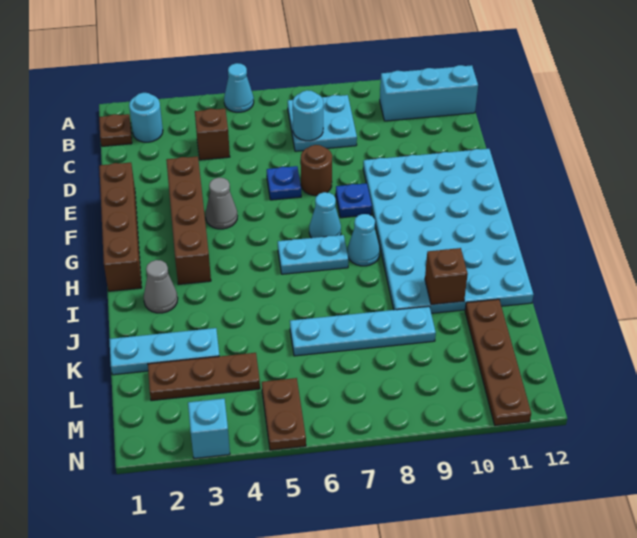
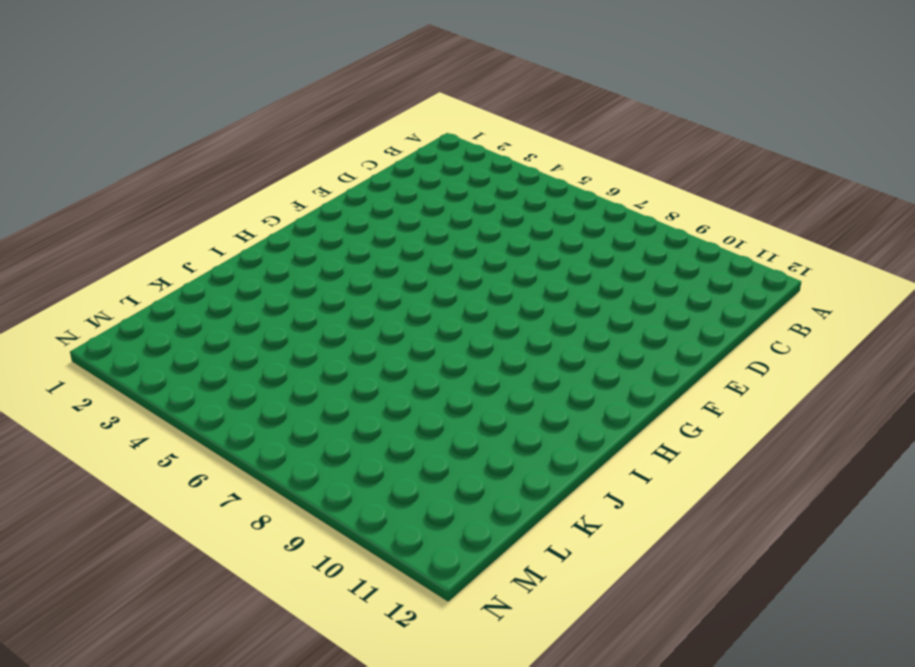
none -> cyan 1x1 cone [224,63,254,112]
none -> brown 1x1 plate [99,114,132,146]
none -> cyan 1x1 round brick [129,93,163,142]

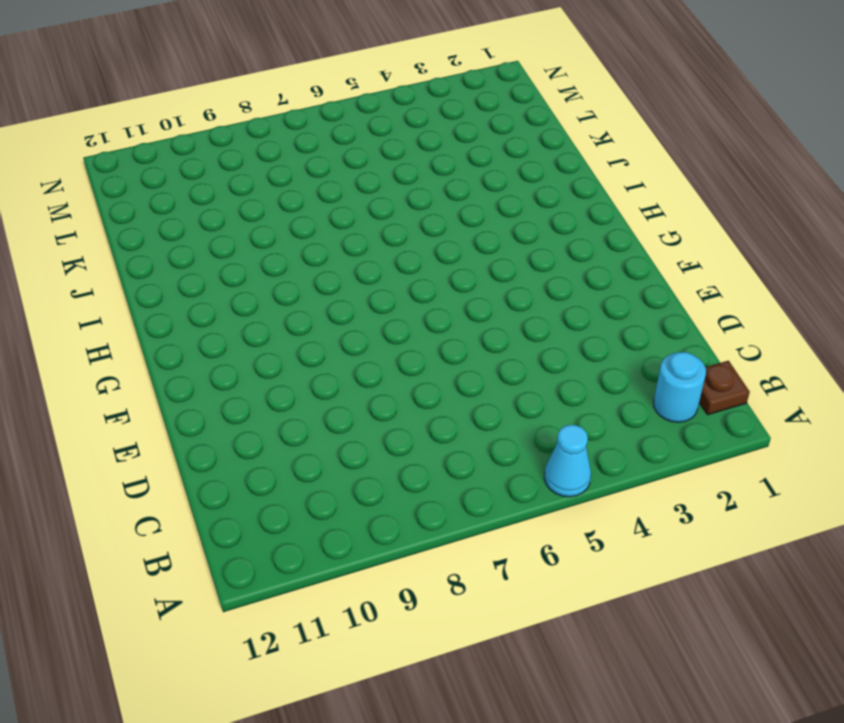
none -> cyan 2x2 plate [288,95,357,151]
none -> cyan 1x3 brick [380,65,478,121]
none -> brown 1x1 brick [195,109,230,160]

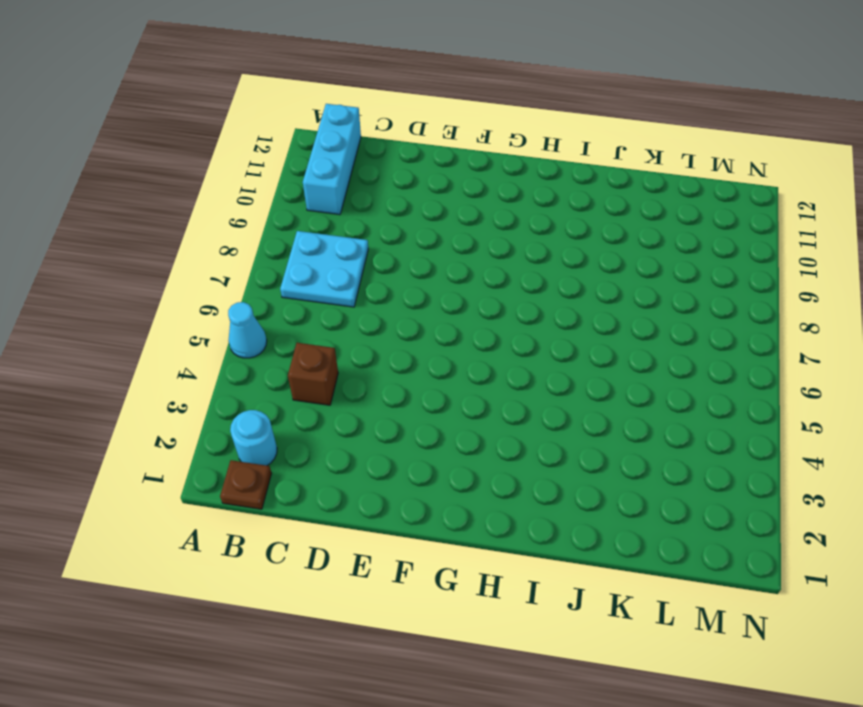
none -> brown 1x4 brick [99,163,142,291]
none -> brown 1x4 brick [166,156,211,285]
none -> blue 1x1 plate [267,166,301,200]

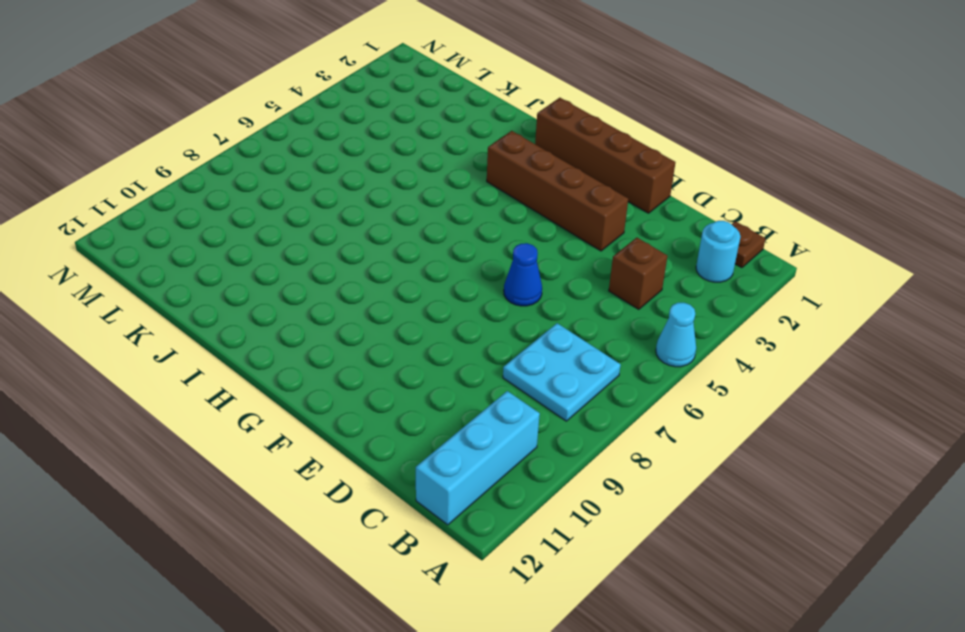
blue 1x1 cone [504,243,542,306] -> blue 1x1 plate [267,166,301,200]
none -> brown 1x1 round brick [301,145,332,196]
none -> cyan 4x6 plate [363,149,534,313]
none -> grey 1x1 cone [206,178,237,229]

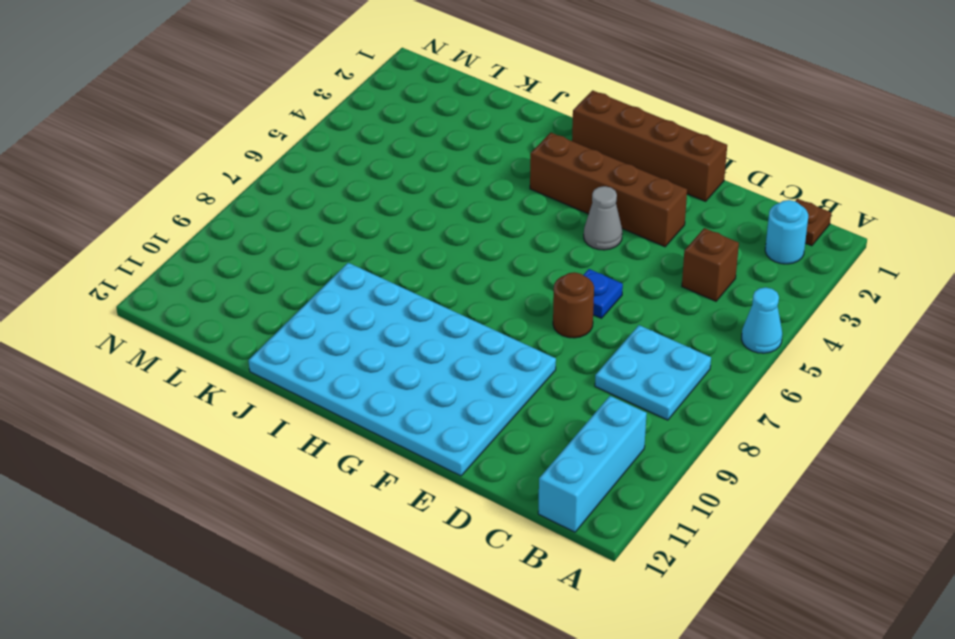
none -> blue 1x1 plate [336,183,372,218]
none -> cyan 1x1 cone [309,192,341,238]
none -> cyan 1x2 plate [278,235,348,274]

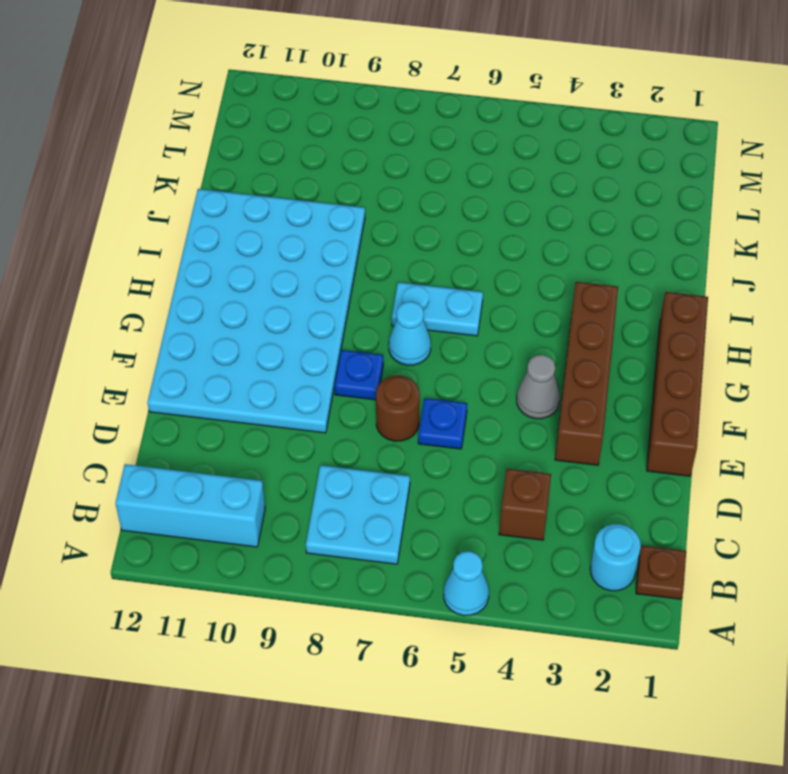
none -> cyan 1x1 cone [348,214,380,266]
none -> grey 1x1 cone [144,260,178,313]
none -> cyan 1x3 plate [109,328,219,375]

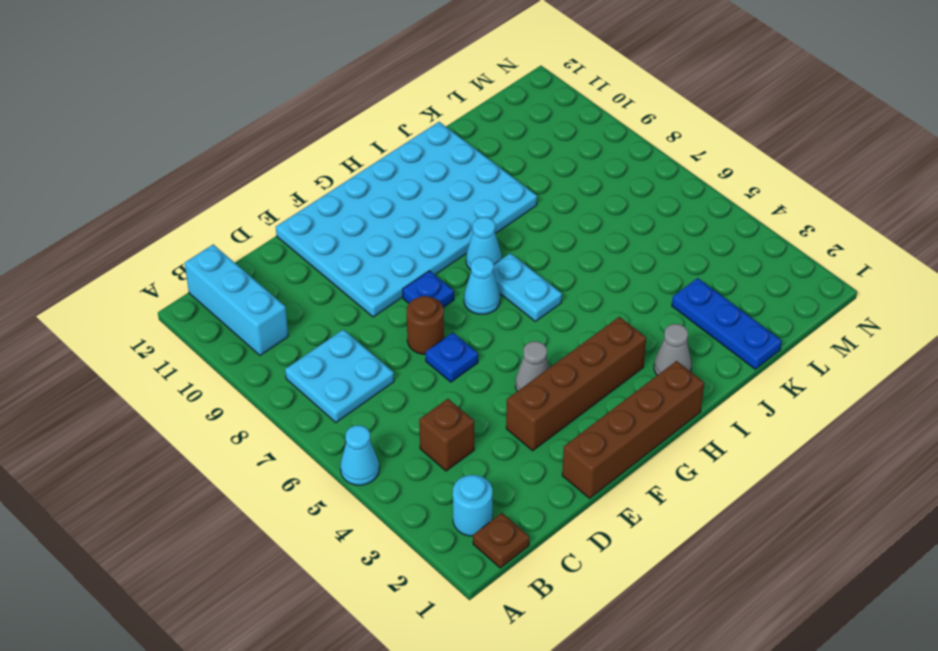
blue 1x3 plate [672,278,782,369] -> cyan 1x3 plate [109,328,219,375]
none -> cyan 1x4 plate [290,306,436,356]
none -> brown 1x4 plate [465,299,531,426]
none -> brown 1x3 plate [148,353,260,401]

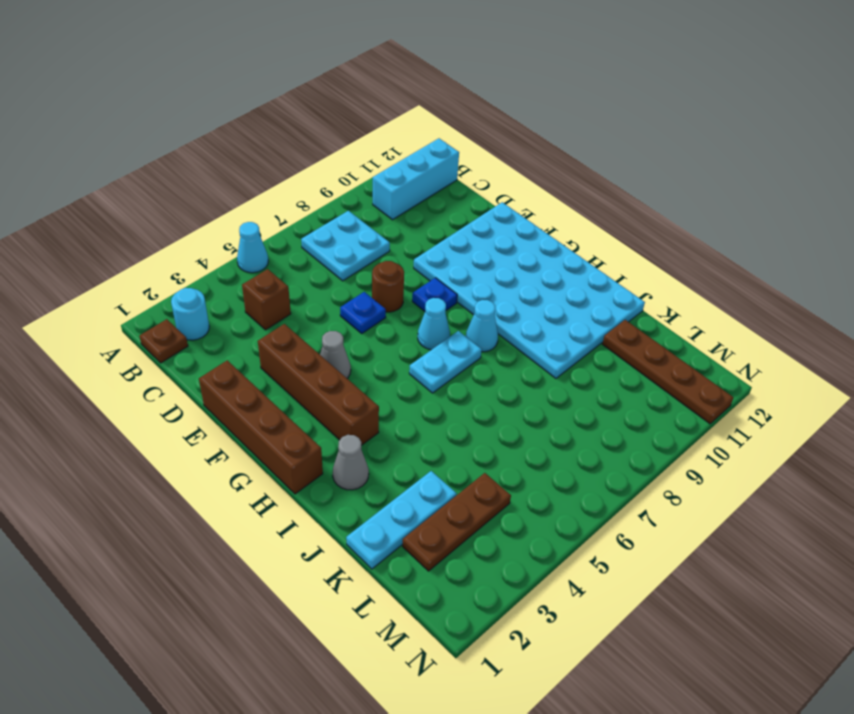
none -> cyan 1x4 plate [290,306,436,356]
none -> brown 1x2 plate [262,378,306,450]
none -> cyan 1x1 brick [188,399,230,458]

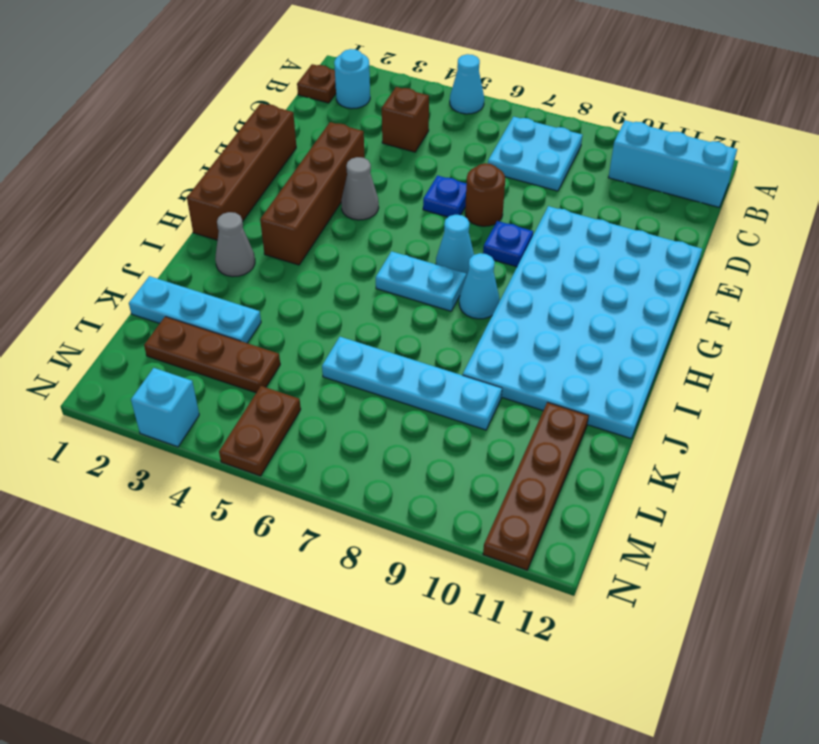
none -> cyan 1x1 round brick [293,90,323,141]
none -> brown 1x1 brick [425,248,468,305]

